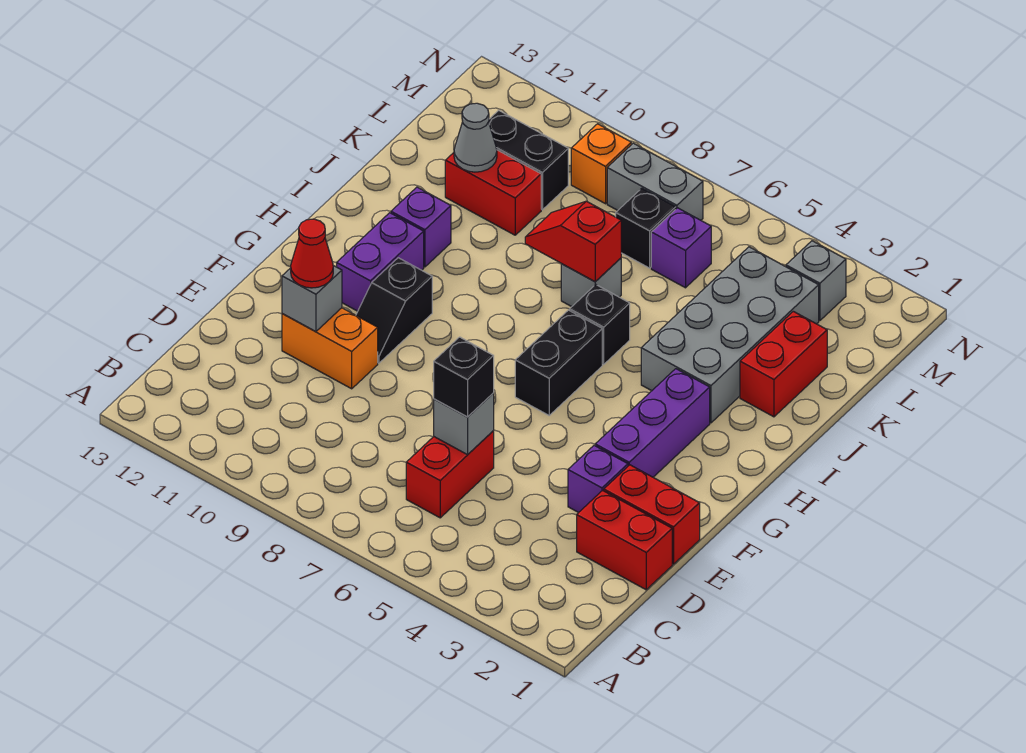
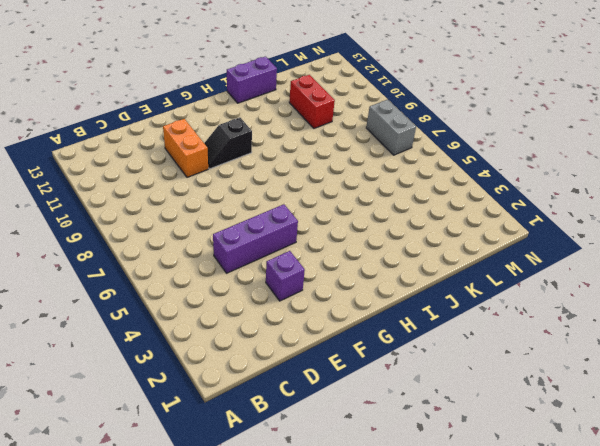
purple 1x3 brick [213,204,298,273] -> purple 1x3 brick moved to [595,369,710,477]
purple 1x2 brick [227,57,277,103] -> purple 1x2 brick moved to [337,213,424,311]
none -> red 1x2 brick [406,431,494,518]
none -> red 1x2 brick [577,490,672,590]
none -> red 1x2 brick [604,465,700,564]

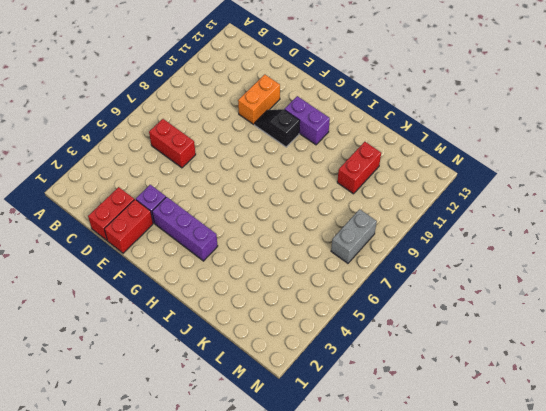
none -> black 1x2 brick [515,310,602,415]
none -> grey 2x4 brick [641,247,819,423]
none -> black 1x1 brick [570,285,630,364]

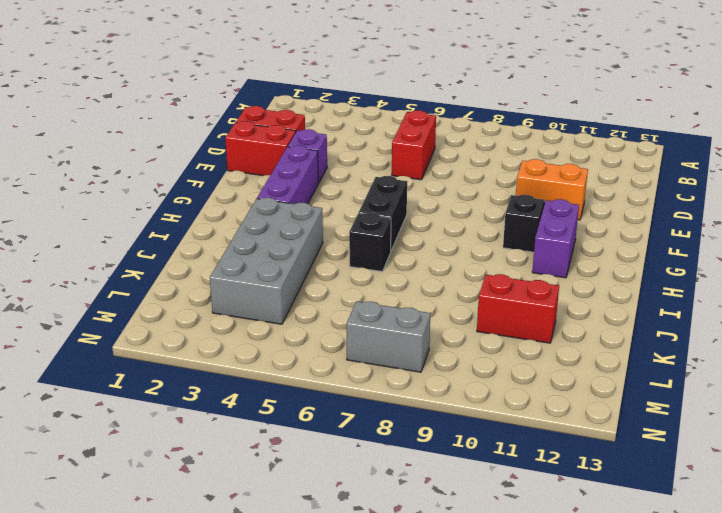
none -> purple 1x1 brick [391,187,451,267]
none -> red 1x2 brick [740,311,827,417]
none -> grey 1x1 brick [561,258,621,307]

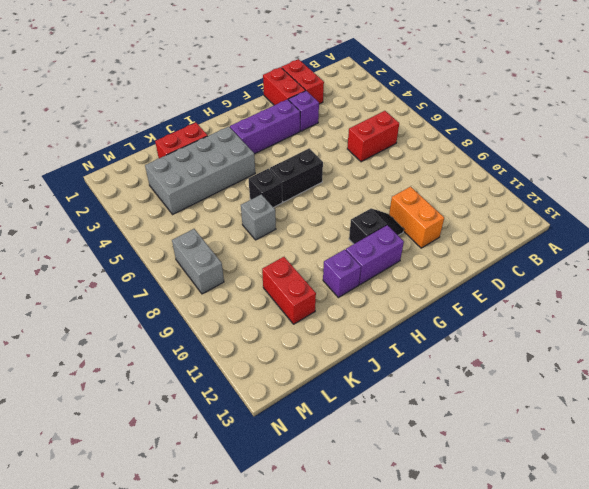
none -> purple 1x1 brick [651,208,711,288]
none -> black 1x1 brick [616,188,676,268]
none -> black 1x2 brick [489,110,568,210]

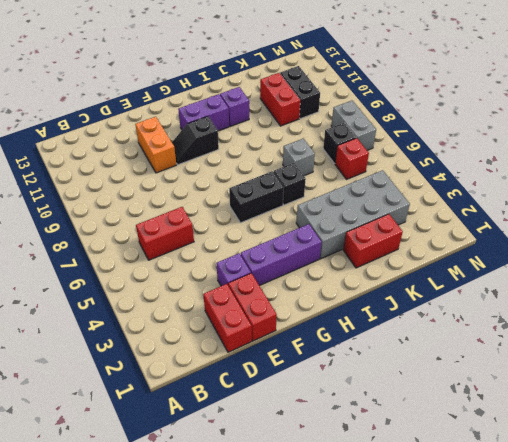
red 1x1 brick [335,138,369,179] -> purple 1x1 brick [651,208,711,288]
none -> grey 1x1 brick [786,241,846,321]
none -> orange 1x1 brick [571,124,631,204]
none -> grey 1x1 brick [434,393,494,455]

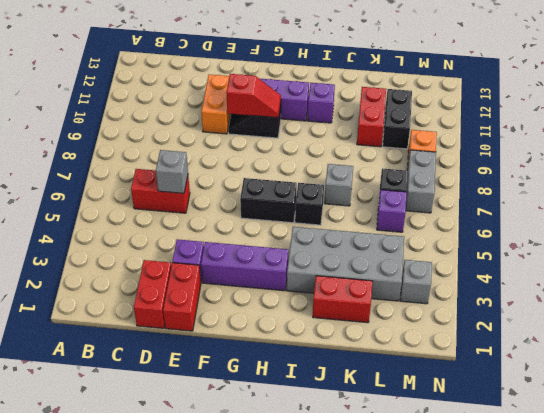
red 1x2 slope [226,74,281,118] -> red 1x2 slope turned to [525,201,621,282]
none -> grey 1x1 brick [282,266,342,331]
none -> grey 1x1 cone [454,103,497,172]
none -> black 1x1 brick [434,337,494,417]

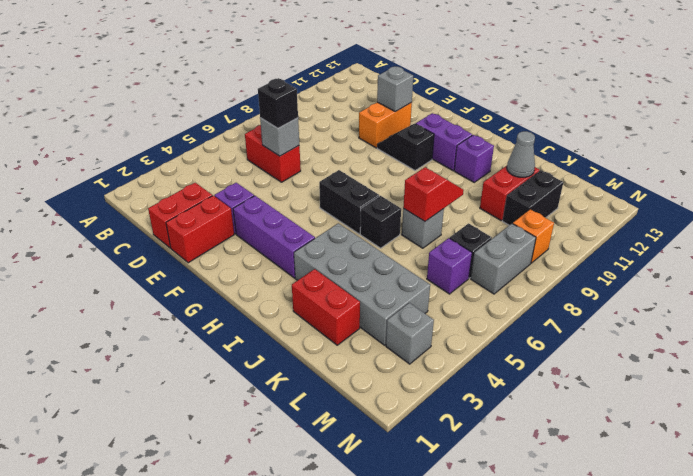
none -> red 1x1 cone [291,219,333,288]

